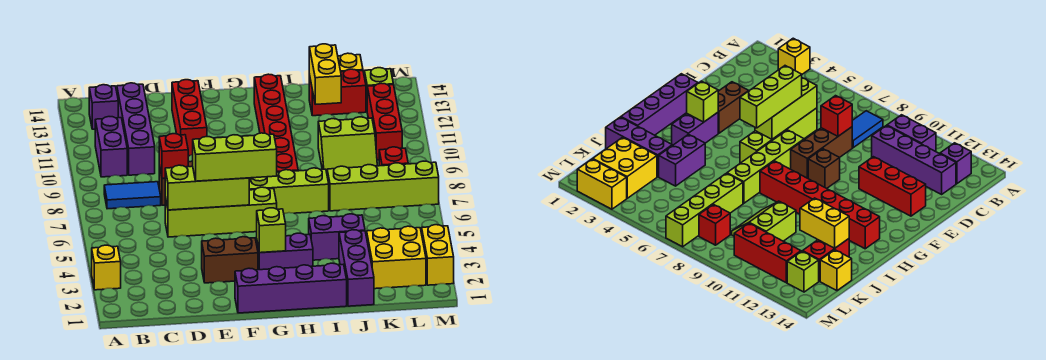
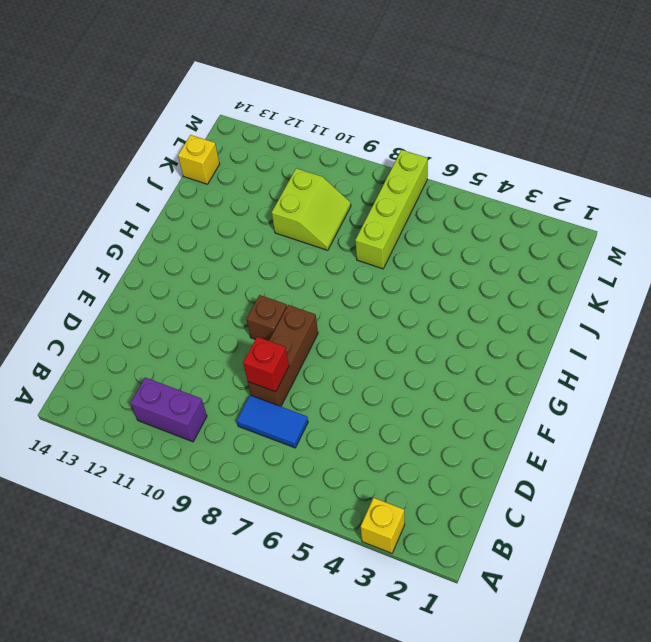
blue 1x2 tile [237,395,308,448] -> blue 1x2 tile turned to [104,182,161,209]
none -> purple 1x1 brick [89,85,118,129]
none -> purple 1x4 brick [117,83,155,175]
none -> lime 1x4 brick [165,187,277,237]
none -> brown 1x2 brick [202,237,258,283]

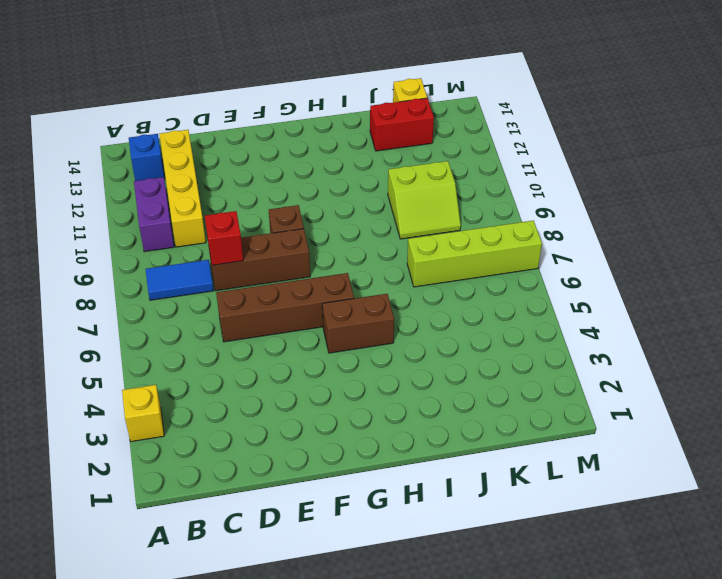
blue 1x1 brick [129,134,165,181] -> purple 1x1 brick [89,85,118,129]
yellow 1x4 brick [159,130,206,247] -> purple 1x4 brick [117,83,155,175]
brown 1x4 brick [216,273,354,342] -> lime 1x4 brick [165,187,277,237]
brown 1x2 brick [322,294,394,353] -> brown 1x2 brick moved to [202,237,258,283]
none -> red 1x3 brick [172,80,207,156]
none -> purple 1x4 brick [235,263,347,313]
none -> lime 1x4 brick [249,168,329,214]
none -> purple 1x2 brick [257,233,313,270]

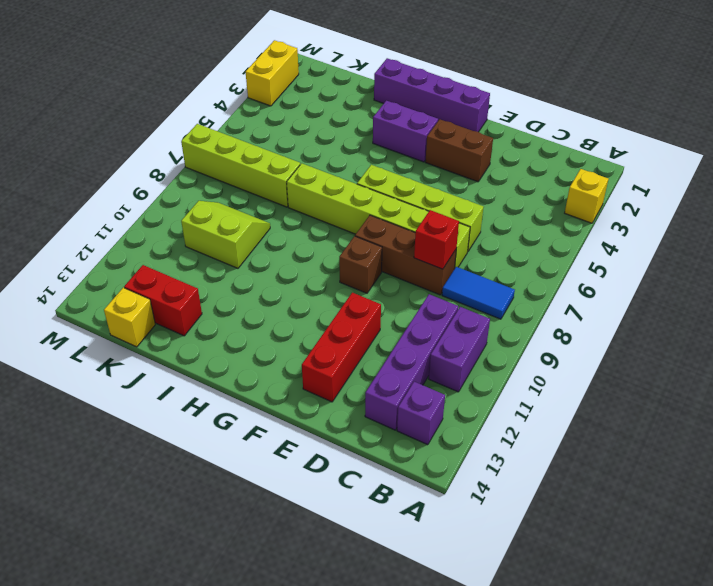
lime 1x6 brick [287,163,470,269] -> lime 1x4 brick [249,168,329,214]
none -> red 1x6 brick [254,74,298,172]
none -> purple 1x2 brick [309,214,365,260]
none -> purple 1x3 brick [339,230,374,306]
none -> yellow 2x2 brick [367,226,426,289]

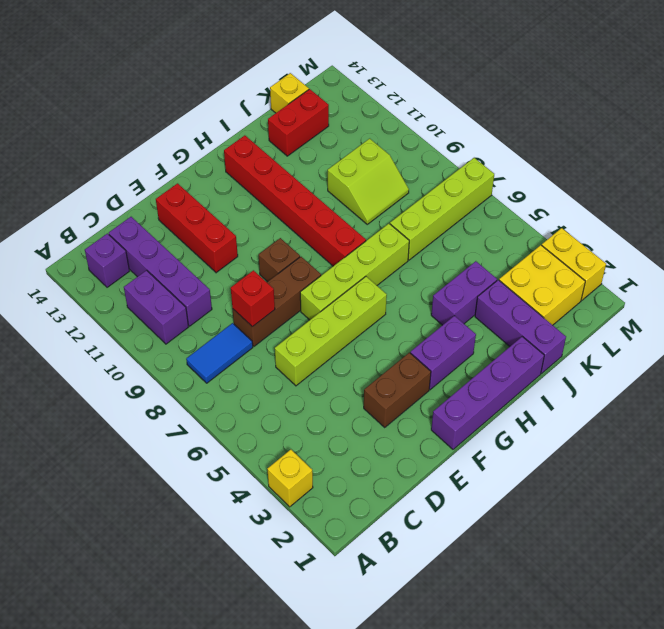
none -> red 1x1 brick [379,147,408,166]
none -> red 1x3 brick [367,83,402,160]
none -> lime 1x1 brick [364,68,393,108]
none -> lime 1x3 brick [165,165,249,210]

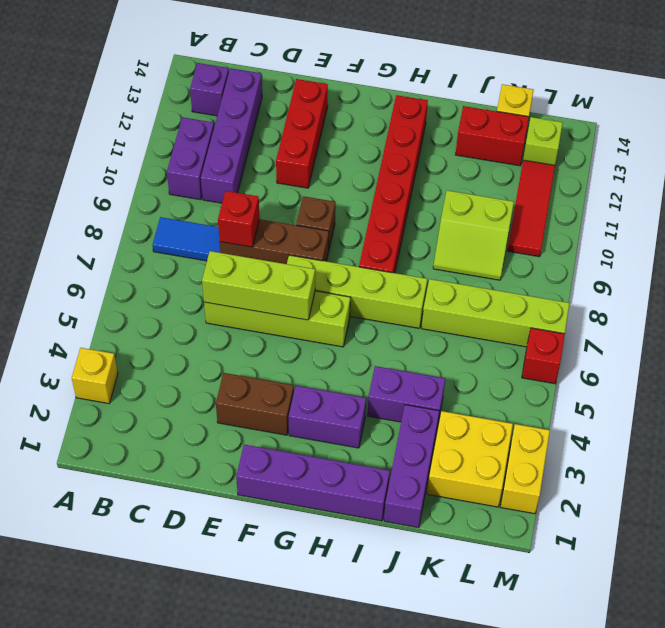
red 1x3 tile [507,160,555,257] -> red 1x3 brick [367,83,402,160]
red 1x1 brick [522,328,565,384] -> red 1x1 brick moved to [379,147,408,166]
none -> lime 1x1 brick [257,208,286,253]
none -> yellow 1x2 brick [309,44,341,104]
none -> lime 1x3 brick [193,133,277,181]

